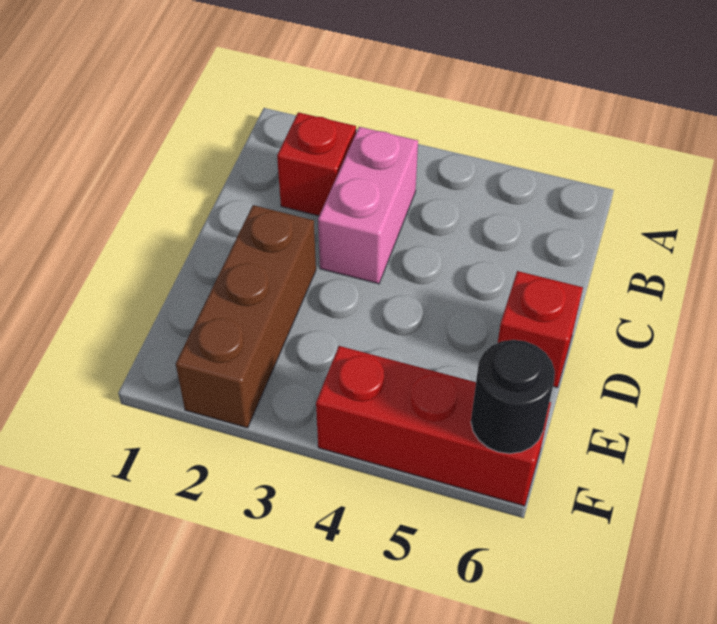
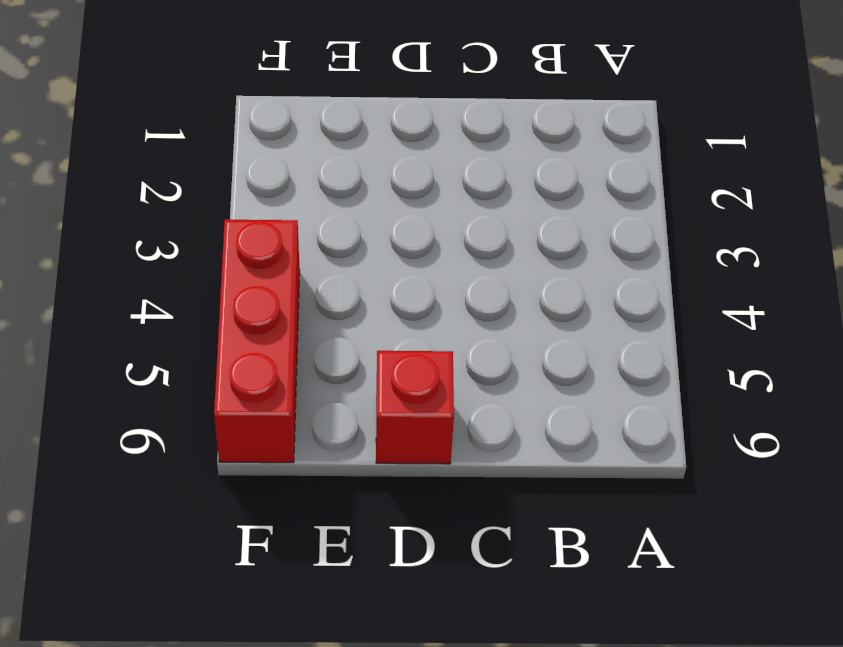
none -> red 1x1 brick [277,112,356,216]
none -> pink 1x2 brick [318,127,418,284]

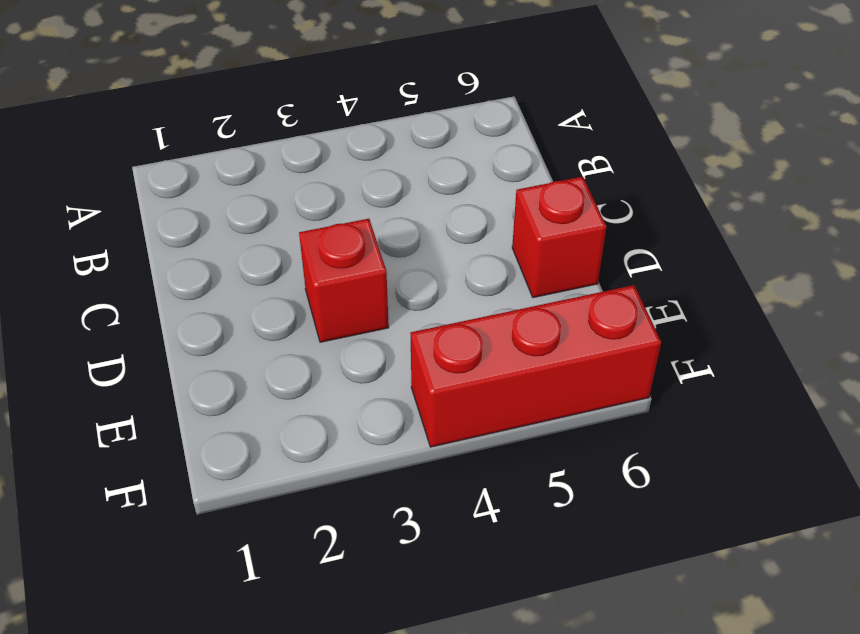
red 1x1 brick [299,219,389,342] -> red 1x1 brick moved to [277,112,356,216]
none -> pink 1x2 brick [318,127,418,284]
none -> brown 1x3 brick [176,205,316,428]

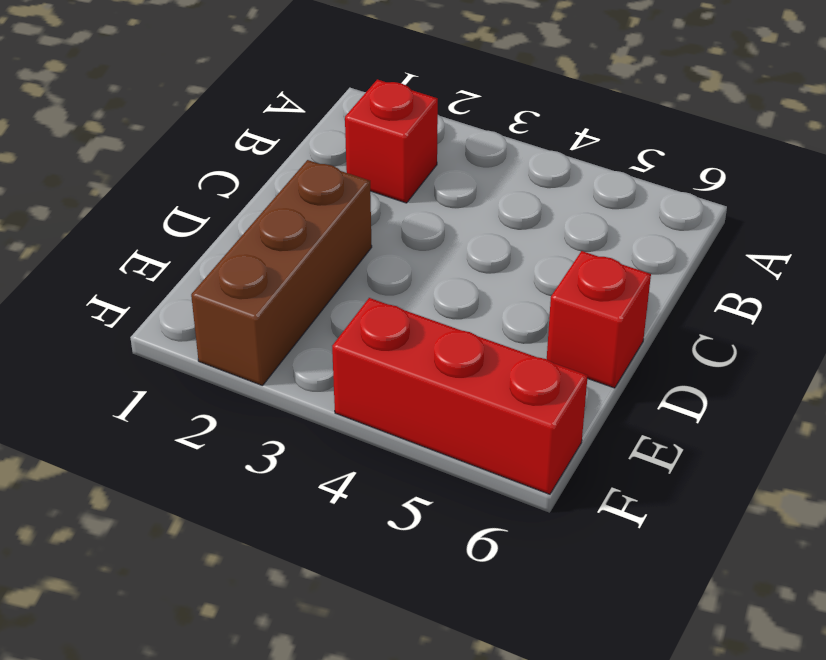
none -> pink 1x2 brick [318,127,418,284]
none -> black 1x1 round brick [471,340,555,454]

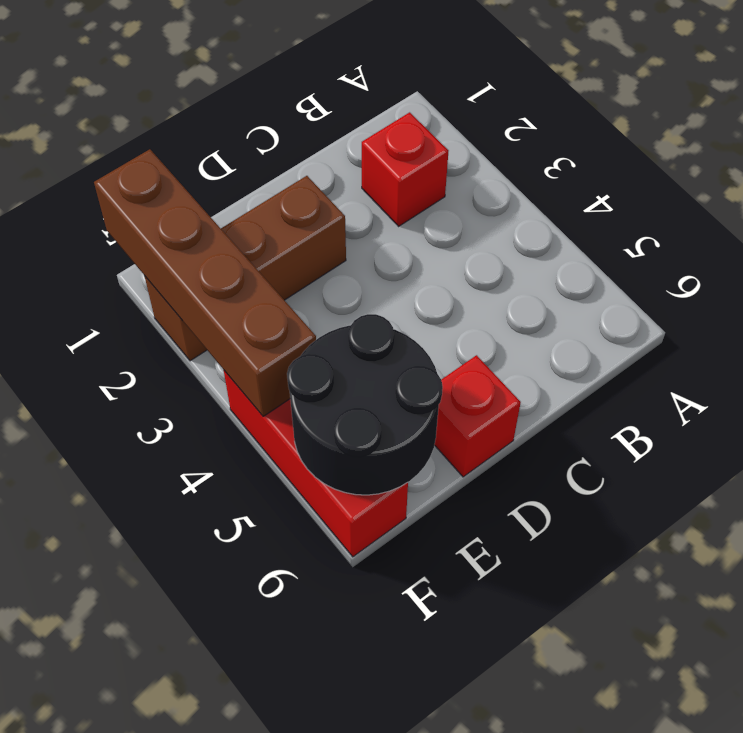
black 2x2 round brick [287,314,443,495] -> black 1x1 round brick [471,340,555,454]
brown 1x4 brick [94,149,316,416] -> none
none -> pink 1x2 brick [318,127,418,284]

